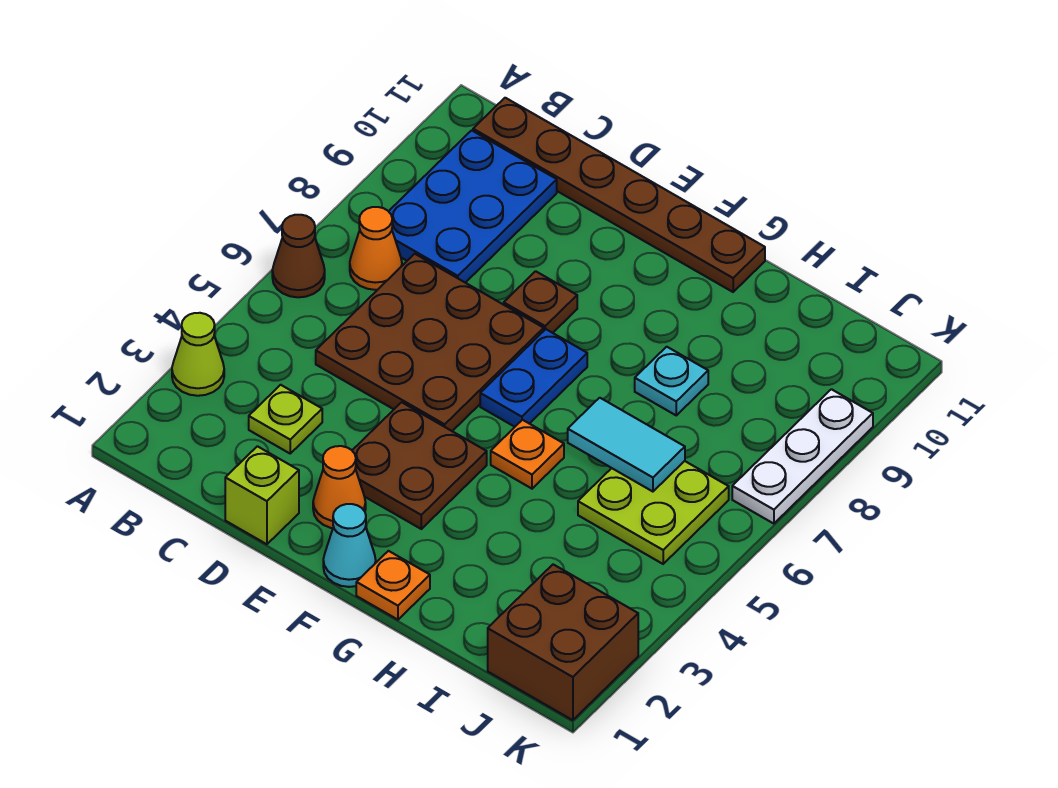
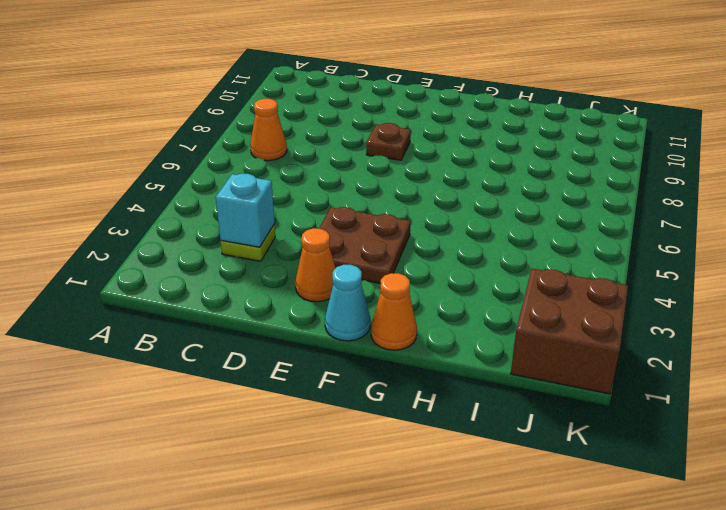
cyan 1x1 brick [216,174,274,247] -> none
orange 1x1 cone [371,273,417,350] -> orange 1x1 plate [356,551,430,620]
none -> lime 1x1 cone [172,313,224,396]
none -> brown 1x1 cone [272,215,325,297]
none -> blue 2x3 plate [389,130,557,283]

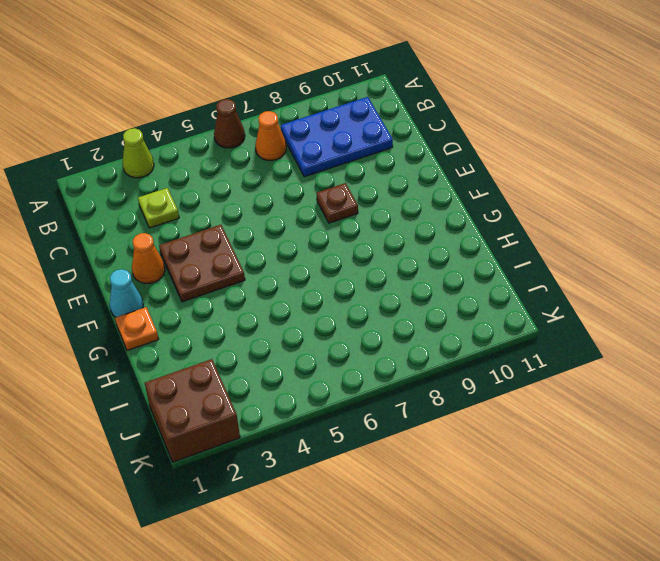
none -> brown 1x6 plate [473,98,765,292]
none -> brown 3x3 plate [316,254,544,431]
none -> lime 1x1 brick [225,446,299,544]

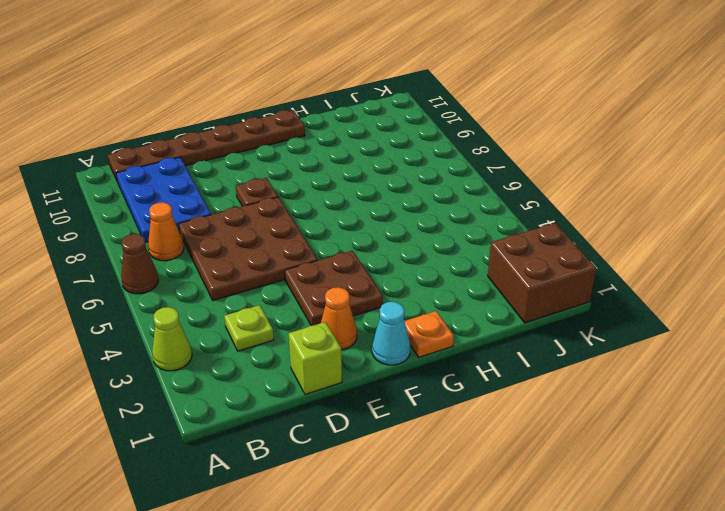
none -> blue 1x2 plate [480,329,587,427]
none -> orange 1x1 plate [491,420,564,489]
none -> cyan 1x1 plate [635,347,708,415]

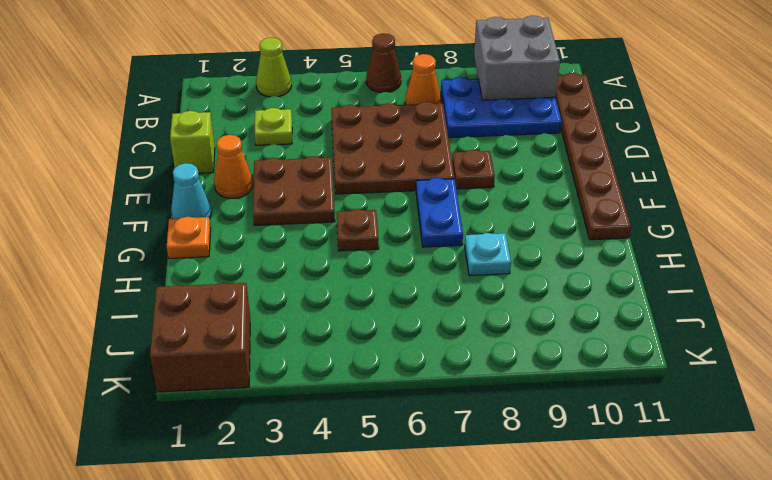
grey 2x2 brick [474,15,560,100] -> none
blue 1x2 plate [416,178,463,247] -> blue 1x2 plate turned to [480,329,587,427]
brown 1x1 plate [337,209,379,251] -> orange 1x1 plate [491,420,564,489]
none -> lime 2x2 plate [578,461,729,564]
none -> white 1x3 plate [732,389,873,524]
none -> cyan 1x2 tile [568,398,685,492]

